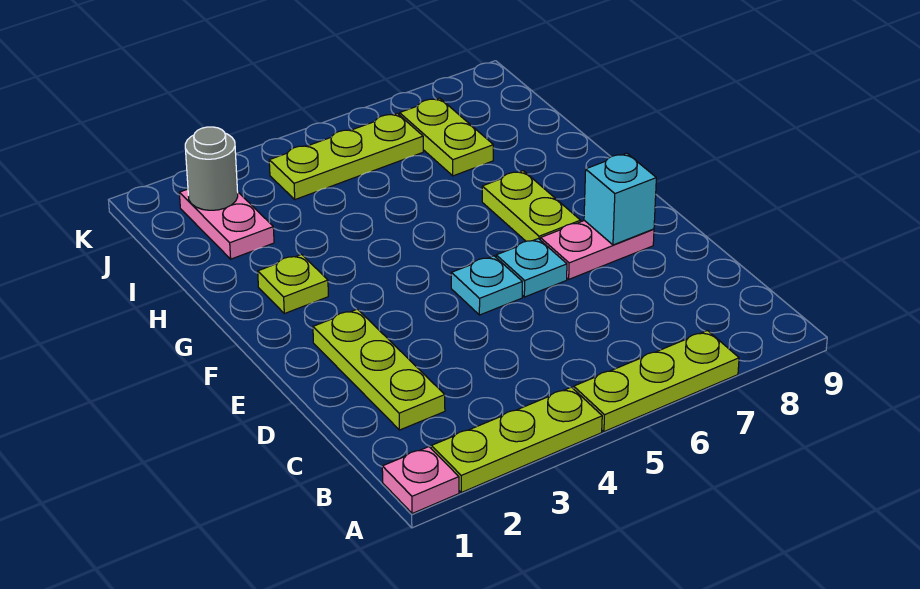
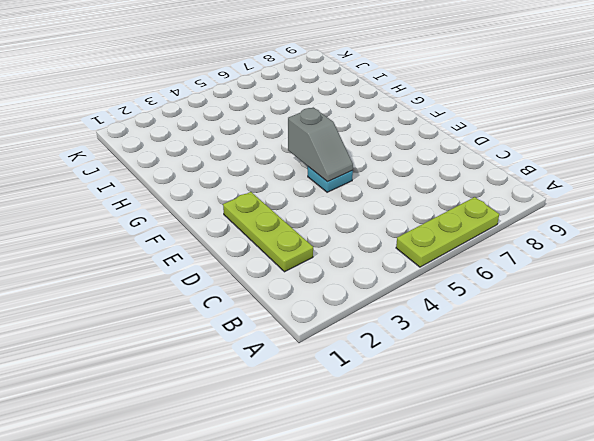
grey 1x2 slope [288,107,353,182] -> none
none -> pink 1x1 plate [382,447,459,513]
none -> lime 1x3 plate [431,387,602,492]
none -> cyan 1x1 plate [496,239,567,297]

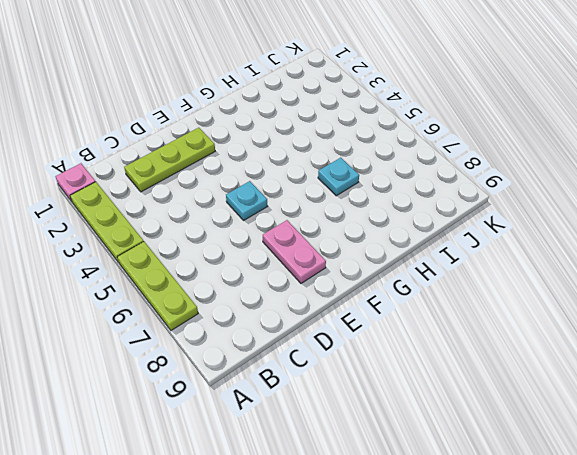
cyan 1x1 plate [318,158,359,196] -> cyan 1x1 plate moved to [496,239,567,297]
none -> lime 1x2 plate [482,171,581,241]
none -> lime 1x1 plate [258,254,328,314]
none -> pink 1x2 plate [179,189,274,259]

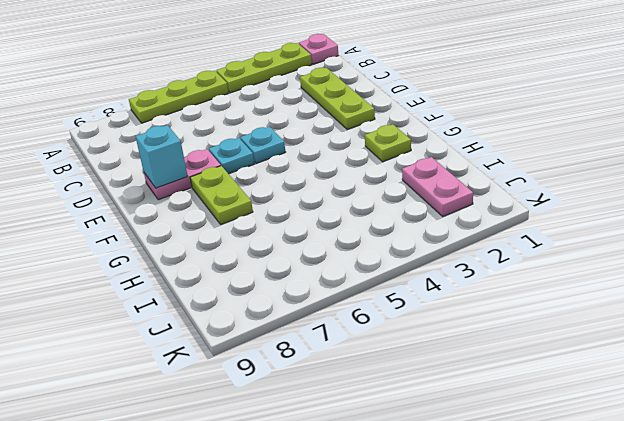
none -> lime 1x2 plate [400,98,493,176]
none -> lime 1x3 plate [269,113,423,200]
none -> grey 1x1 round brick [185,127,238,210]

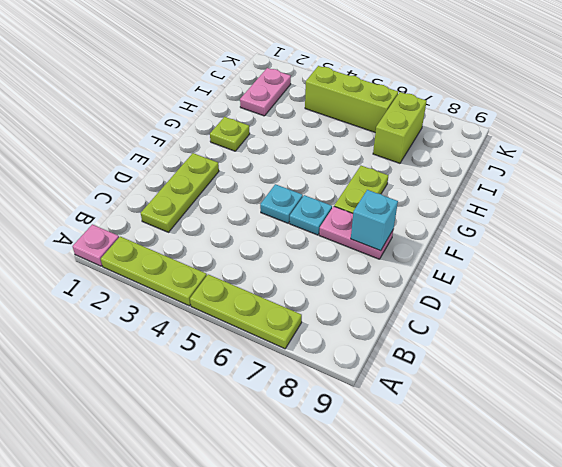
lime 1x2 brick [373,92,427,163] -> lime 1x2 plate [400,98,493,176]
lime 1x3 brick [305,66,398,133] -> lime 1x3 plate [269,113,423,200]
none -> grey 1x1 round brick [185,127,238,210]

